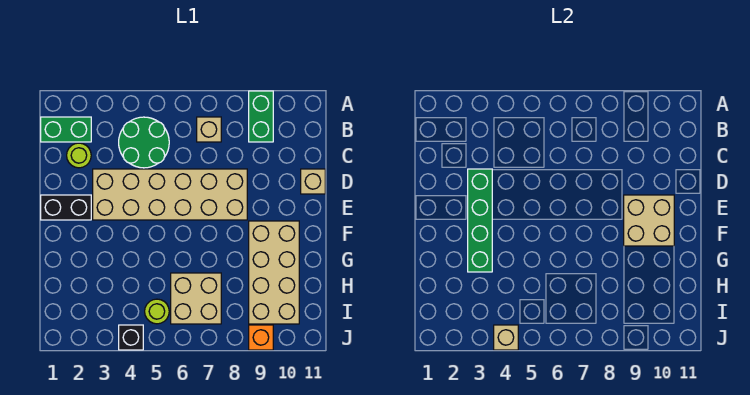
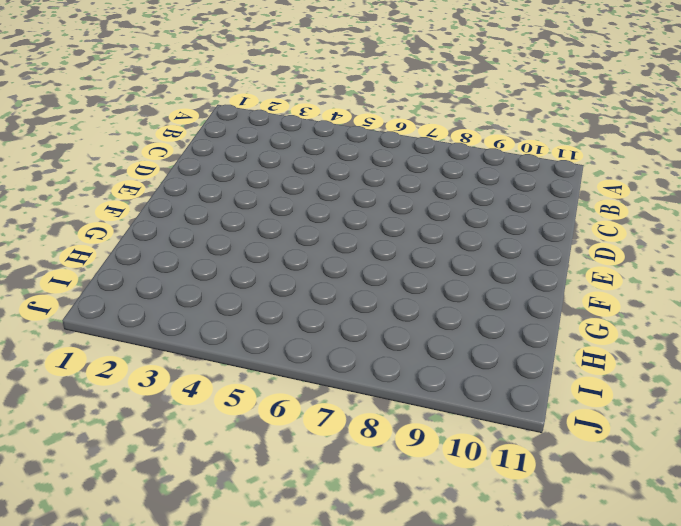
none -> green 1x2 brick [249,91,273,142]
none -> green 1x2 brick [41,117,91,142]
none -> green 2x2 round brick [119,117,169,168]

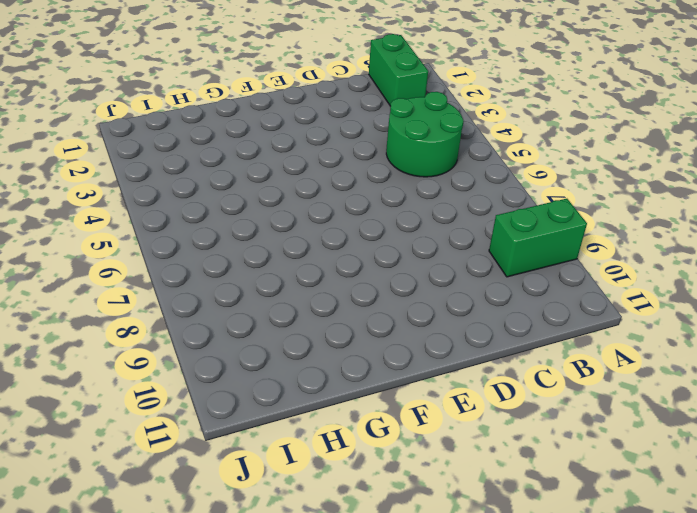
none -> tan 1x1 brick [197,117,221,142]
none -> lime 1x1 round brick [67,143,91,168]
none -> tan 2x6 brick [93,169,247,220]

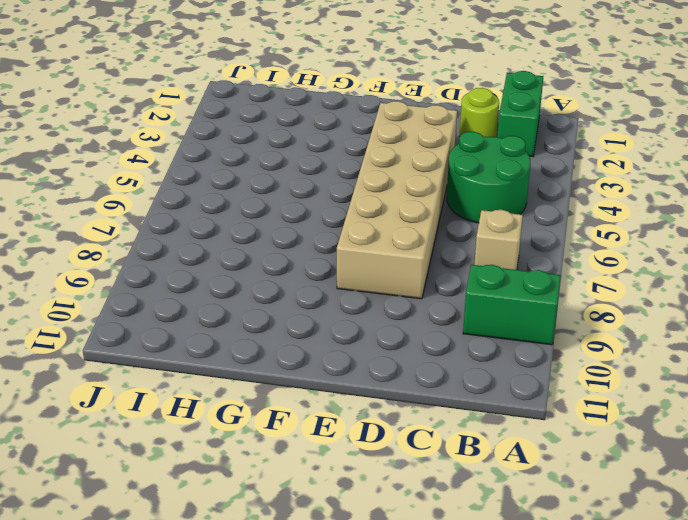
none -> tan 1x1 brick [301,169,325,194]
none -> black 1x2 brick [41,195,91,220]
none -> tan 2x4 brick [249,221,299,324]

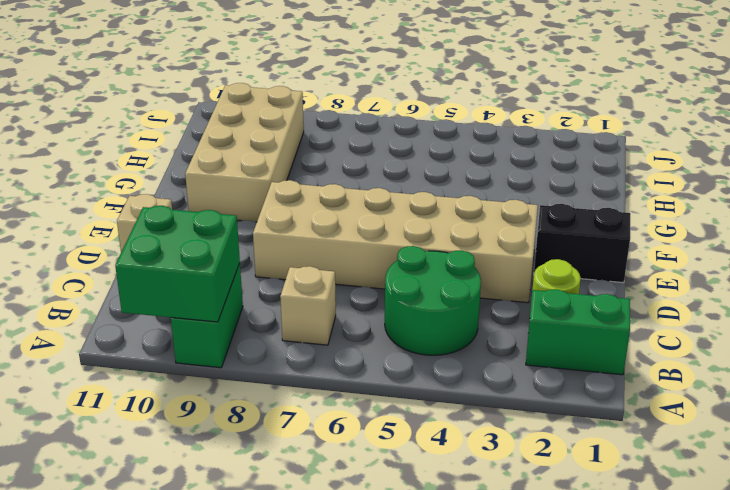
green 2x2 brick [115,206,240,322] -> none
none -> tan 2x2 brick [171,273,221,324]
none -> lime 1x1 round brick [145,299,169,324]
none -> black 1x1 brick [119,325,143,350]

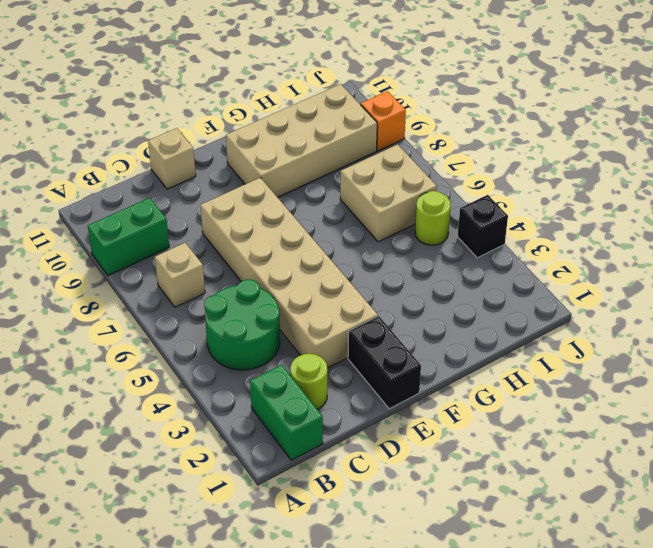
none -> green 1x4 brick [468,169,492,272]
none -> tan 2x2 brick [624,195,674,246]
none -> tan 1x1 brick [494,325,518,350]

